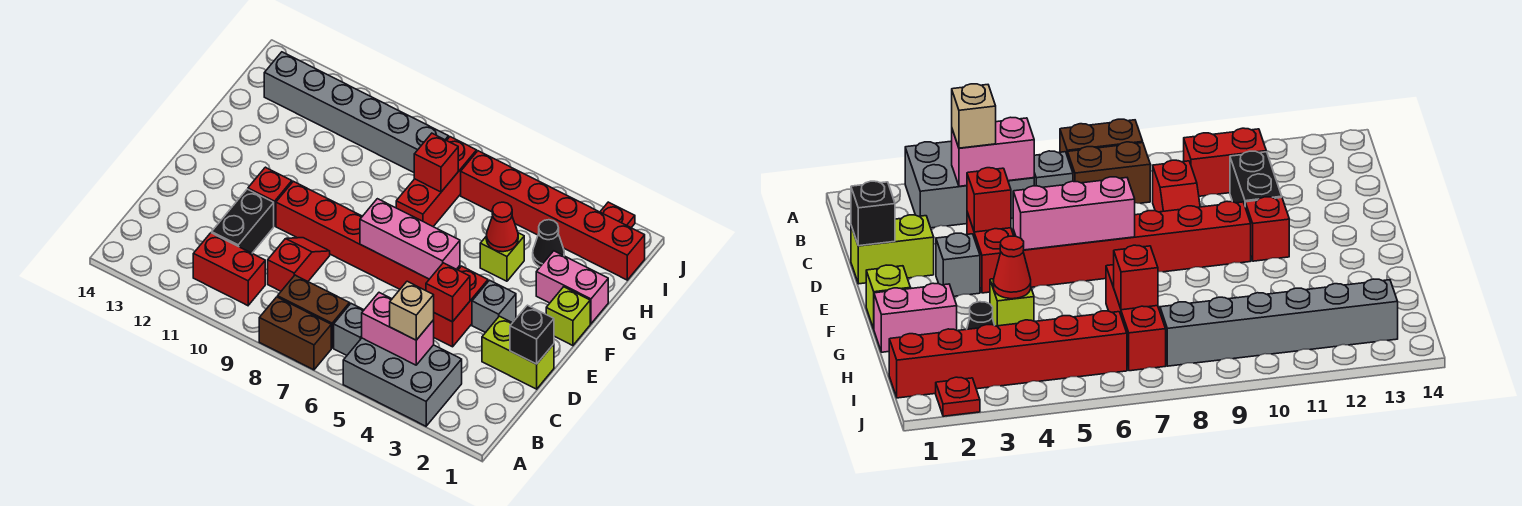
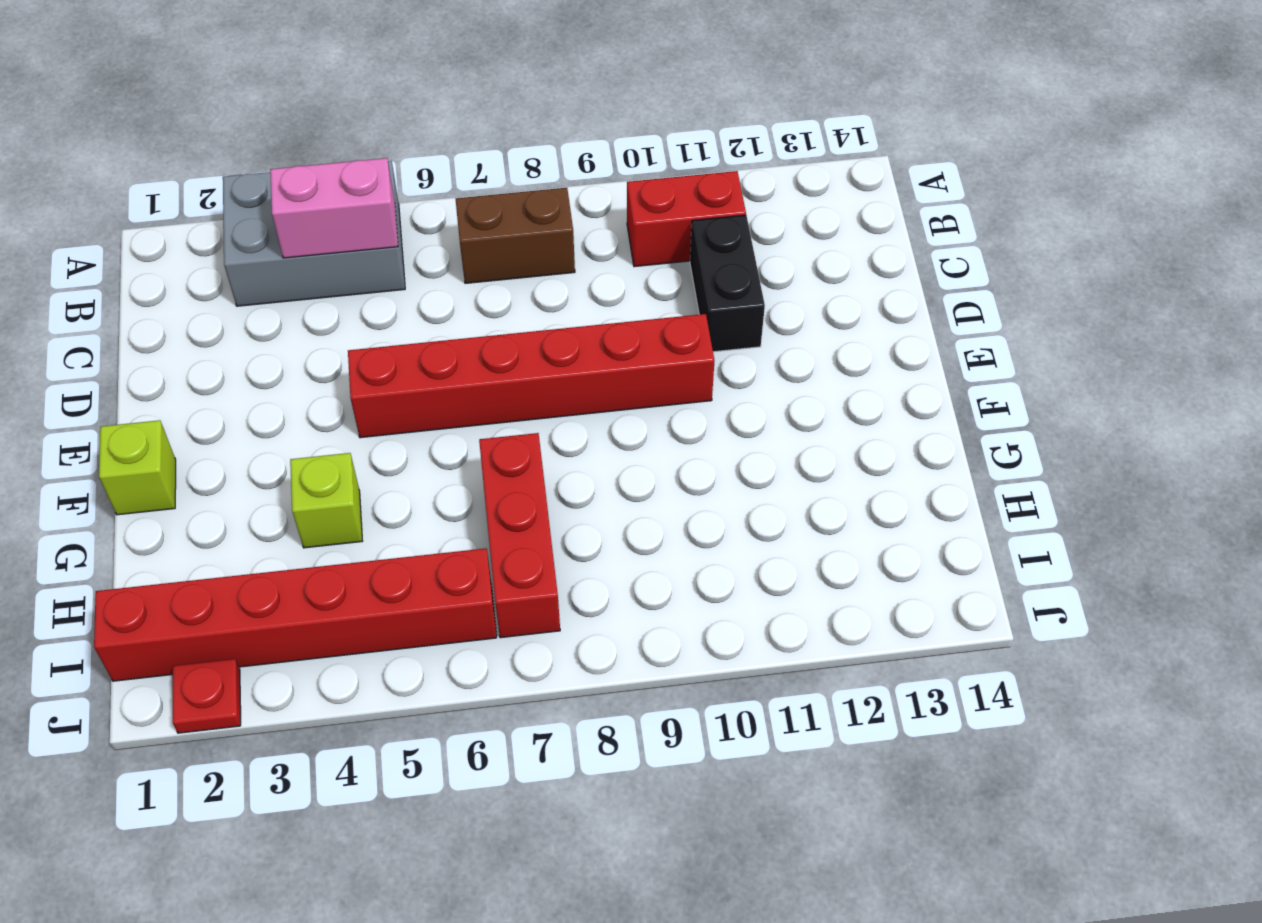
none -> brown 1x2 brick [259,297,331,370]
none -> grey 1x1 brick [334,304,364,355]
none -> red 1x2 slope [268,238,330,291]

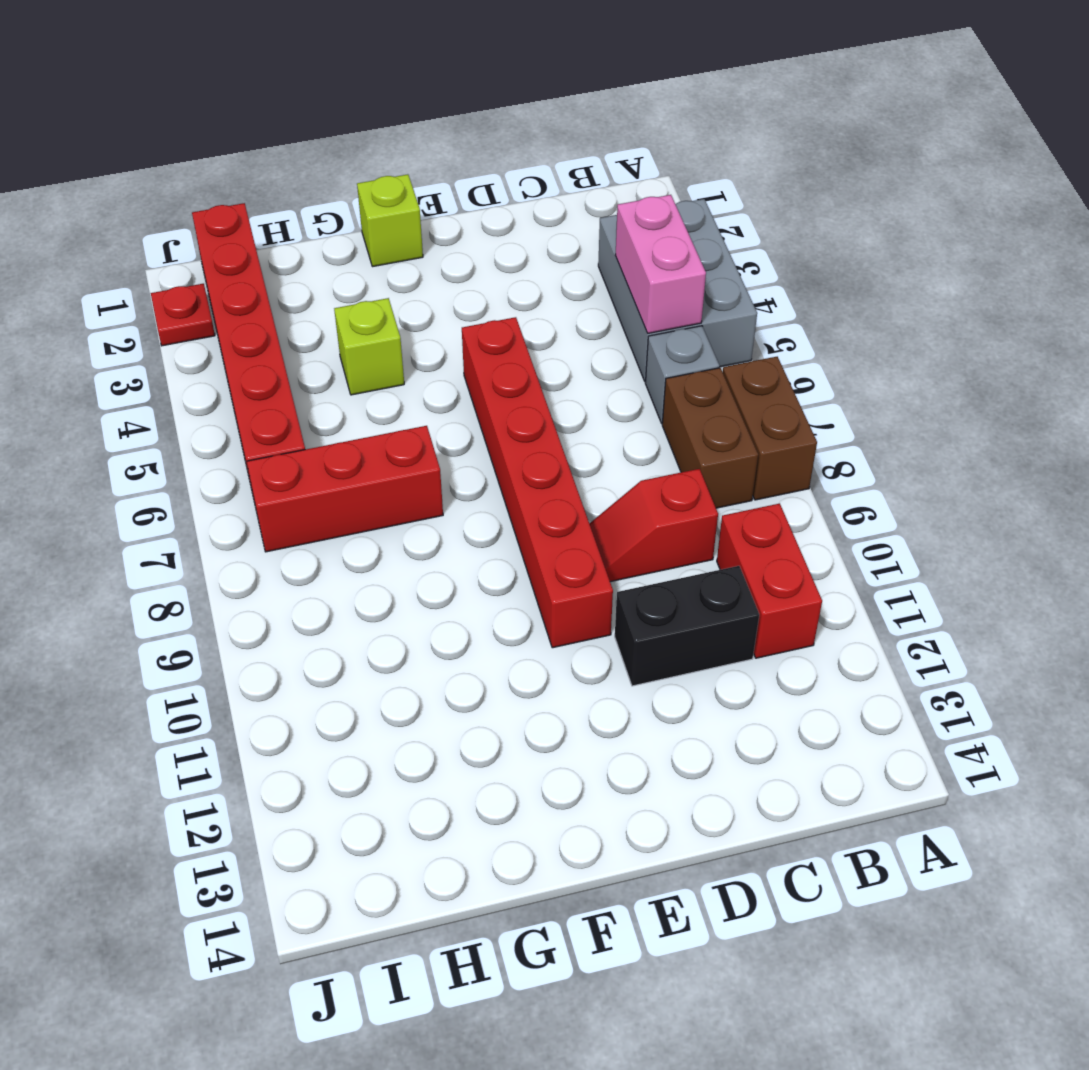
none -> lime 1x2 brick [482,316,554,389]
none -> red 1x2 brick [434,266,488,347]
none -> grey 1x1 brick [472,280,516,333]

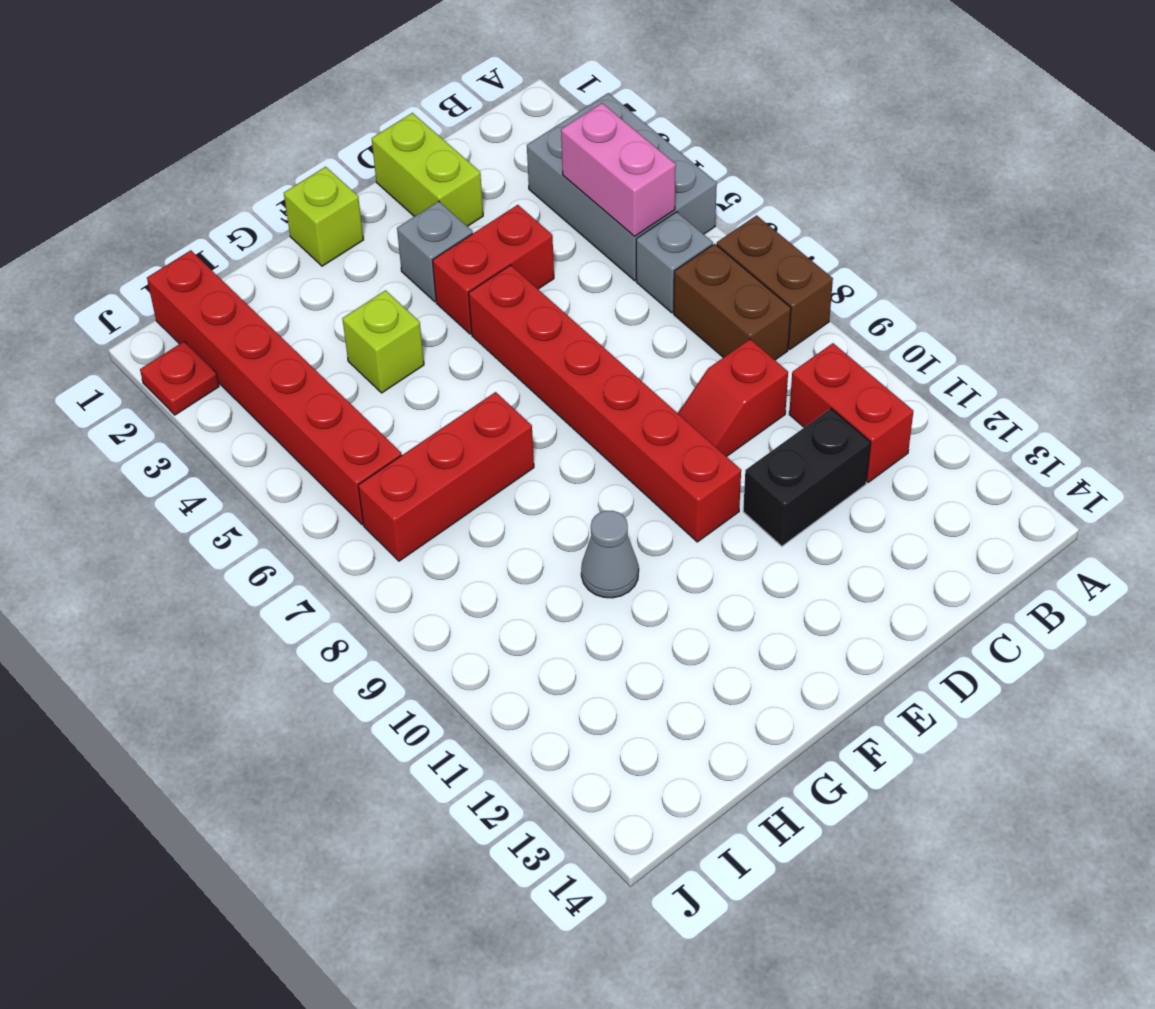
grey 1x1 cone [581,511,639,598] -> none
none -> red 1x1 brick [248,167,292,226]
none -> pink 1x2 brick [536,251,608,324]
none -> black 1x1 cone [533,220,564,267]

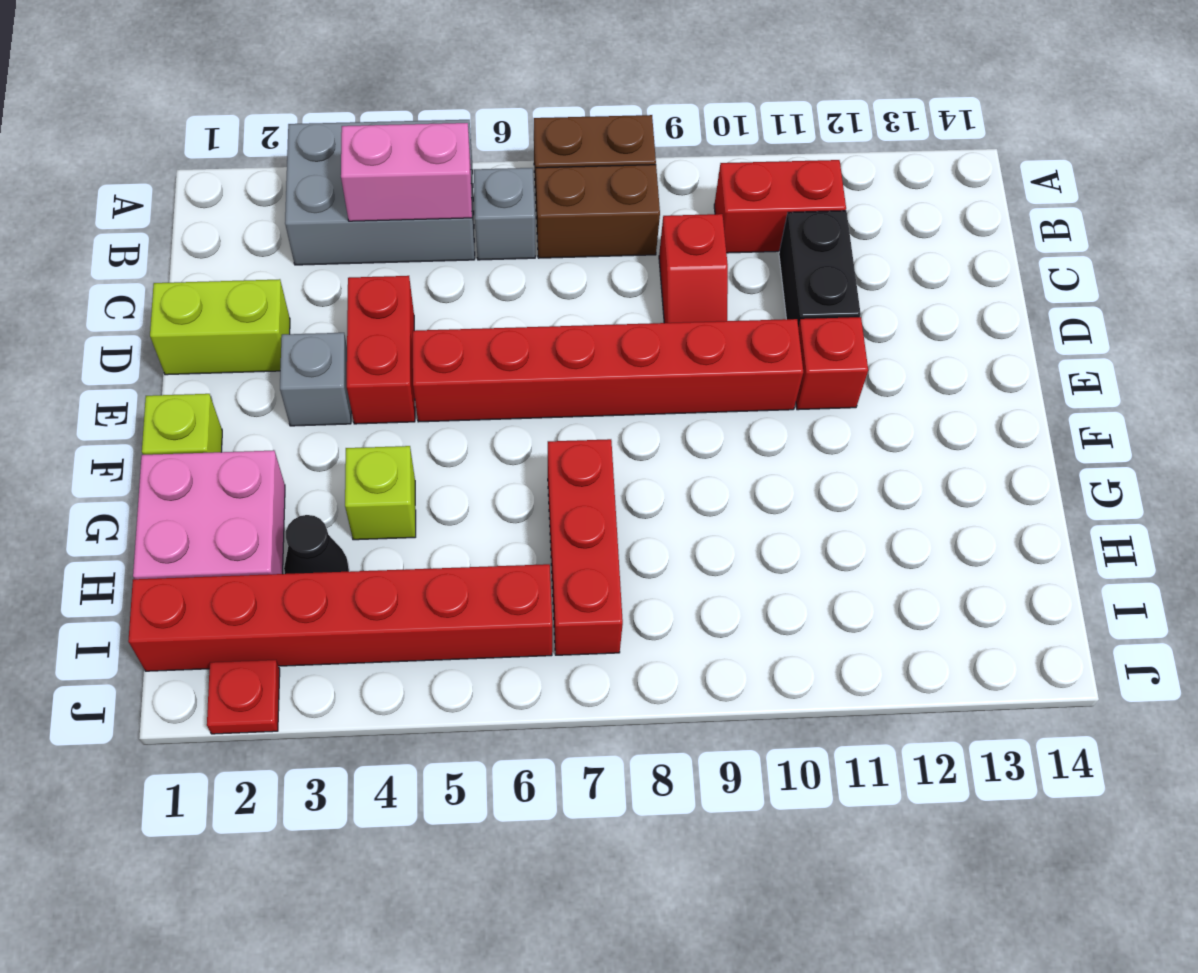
pink 2x2 brick [133,451,285,579] -> pink 1x2 brick [536,251,608,324]
none -> grey 1x6 brick [264,52,449,172]
none -> black 1x1 brick [510,305,554,364]
none -> red 1x1 brick [426,263,470,322]

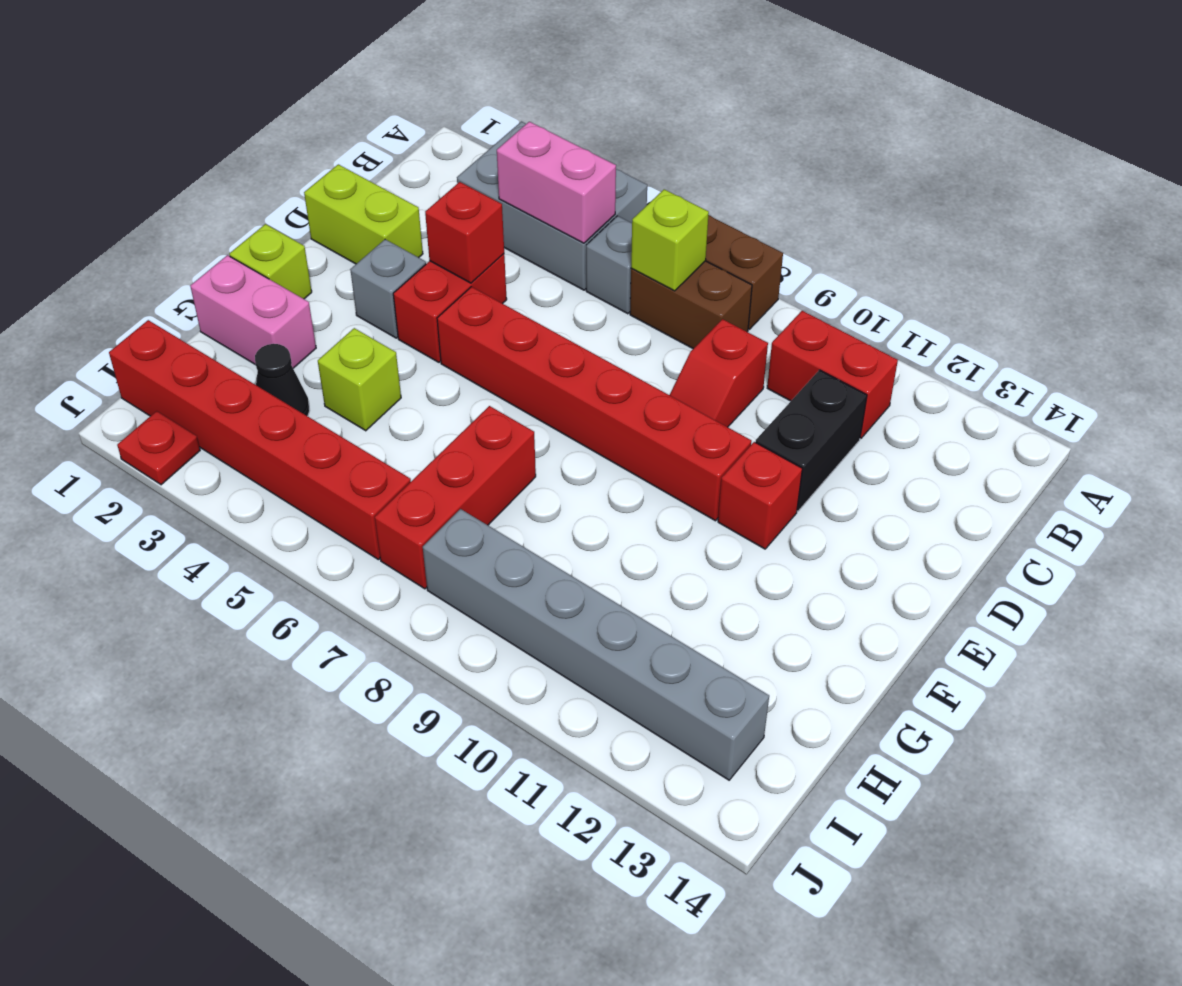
lime 1x1 brick [631,189,709,291] -> none
none -> black 1x1 brick [510,305,554,364]
none -> pink 1x3 brick [360,199,460,279]
none -> red 1x1 cone [486,202,518,252]

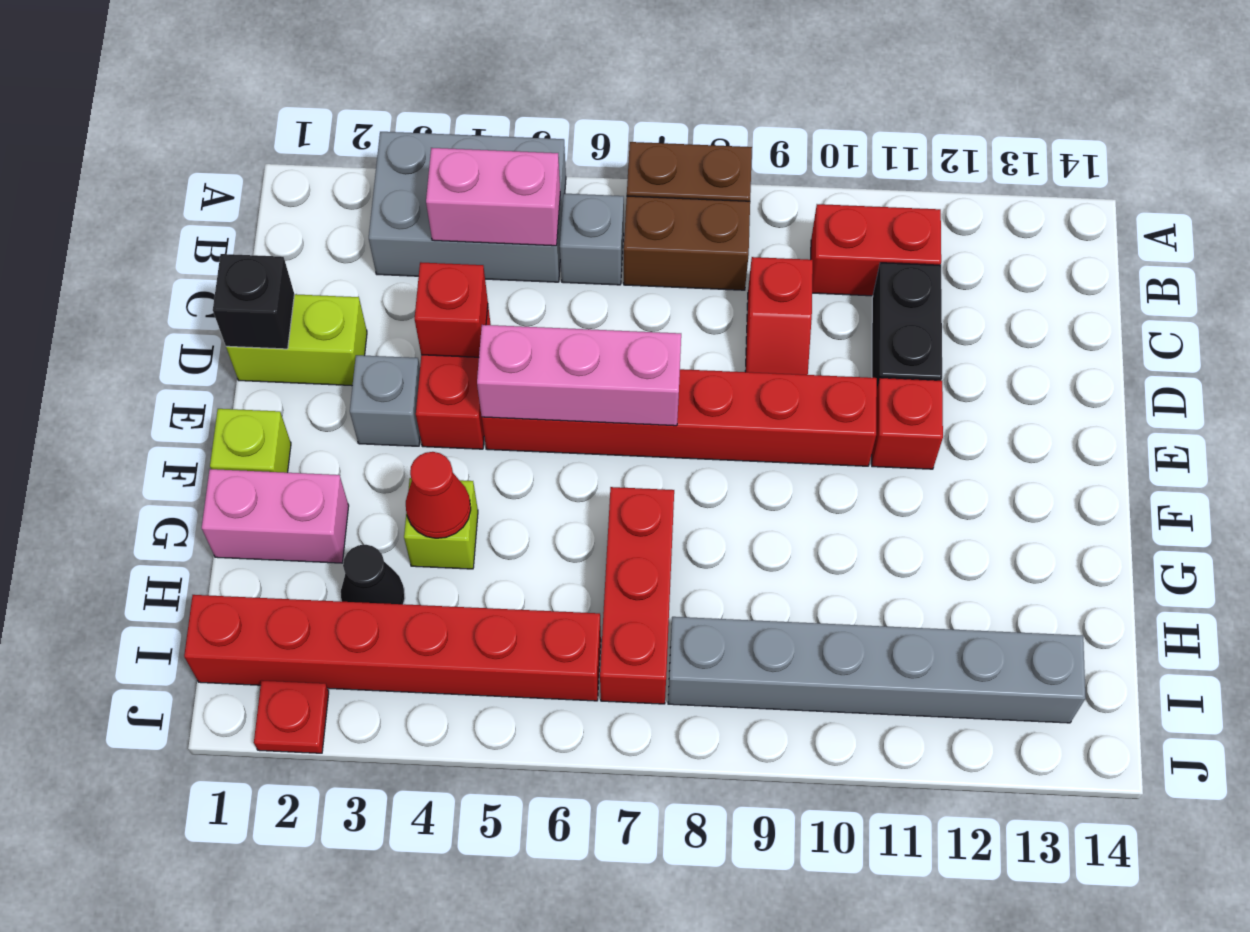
none -> red 1x1 brick [414,133,458,192]
none -> tan 1x1 brick [390,281,434,340]

